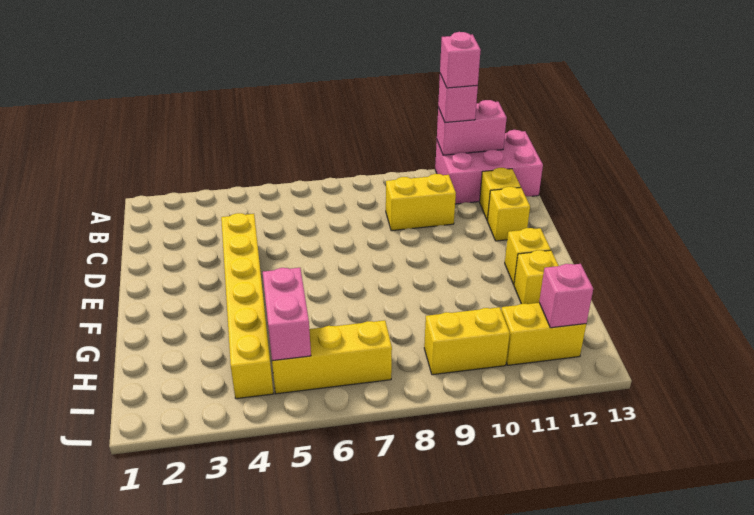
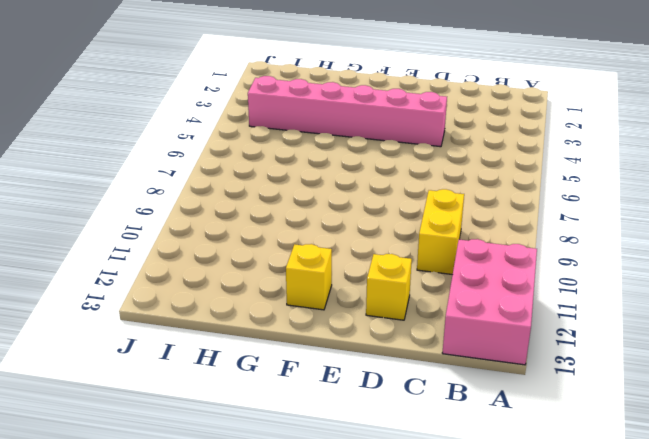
pink 1x6 brick [248,76,447,147] -> yellow 1x6 brick [221,213,273,399]
none -> yellow 1x1 brick [480,168,521,221]
none -> yellow 1x1 brick [514,250,559,304]
none -> yellow 1x3 brick [271,320,392,394]

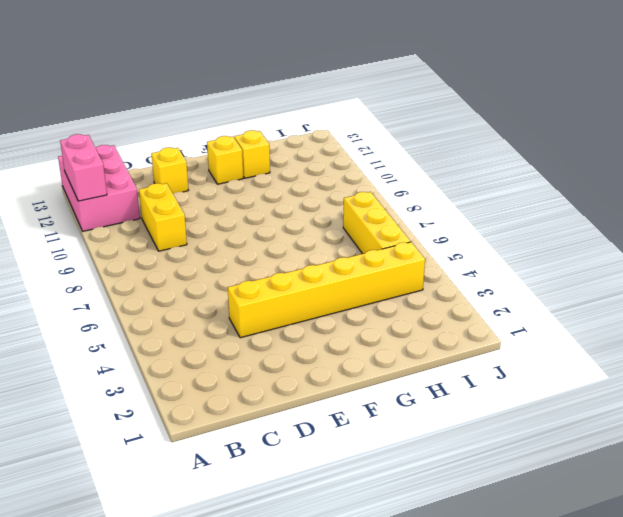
none -> yellow 1x1 brick [480,168,521,221]
none -> yellow 1x2 brick [424,307,510,375]
none -> yellow 1x2 brick [501,303,586,365]

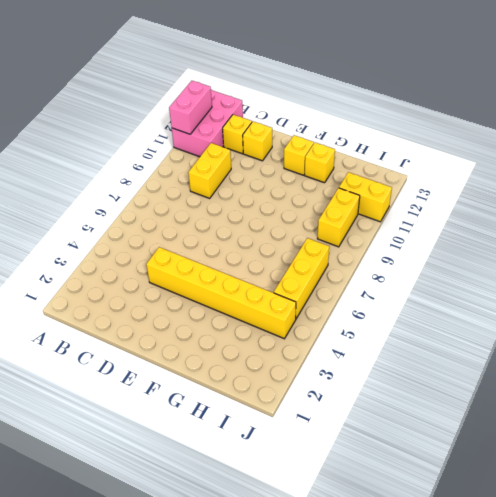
yellow 1x2 brick [339,172,392,222] -> yellow 1x2 brick turned to [501,303,586,365]
none -> pink 1x2 brick [263,268,311,361]
none -> pink 1x1 brick [539,264,593,328]
none -> pink 1x1 brick [438,74,478,123]

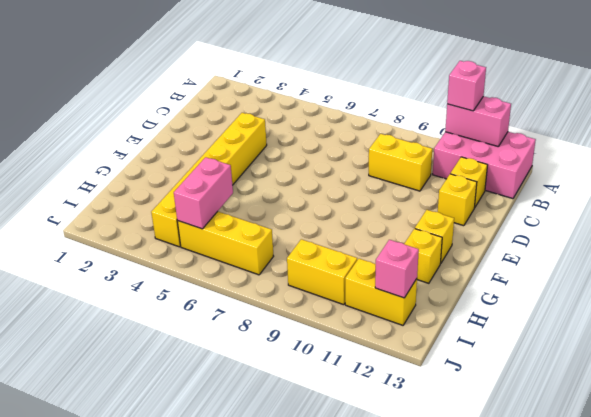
none -> pink 1x1 brick [440,32,481,88]

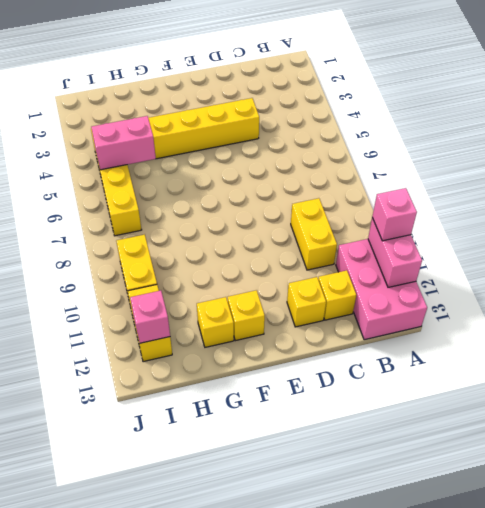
none -> pink 1x1 brick [440,32,481,88]

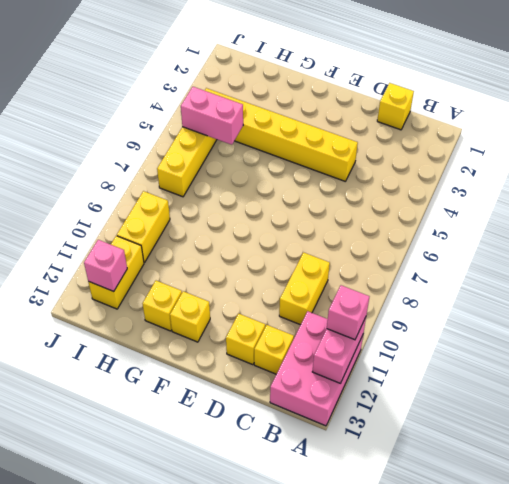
yellow 1x1 brick [377,83,414,130] -> none
none -> pink 1x1 brick [440,32,481,88]

